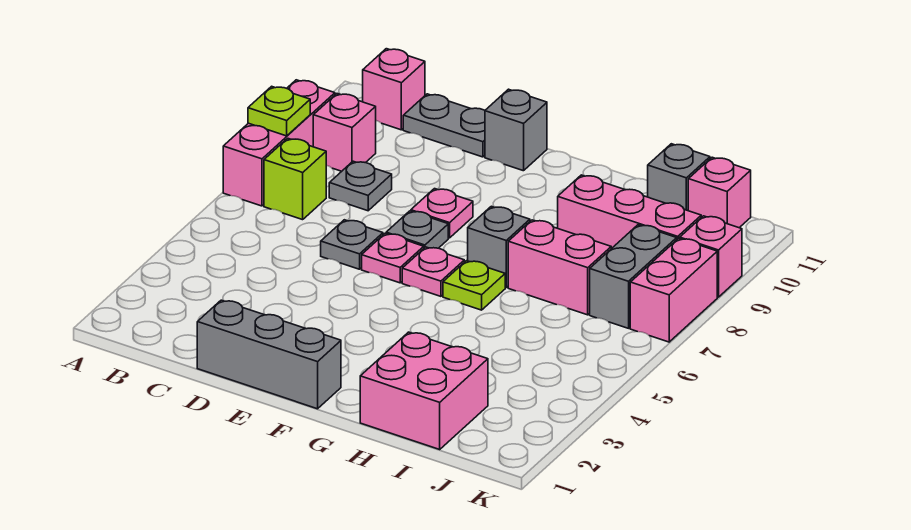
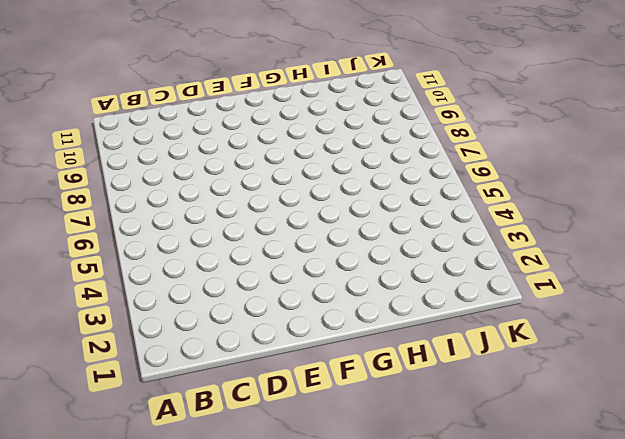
none -> pink 1x3 brick [223,80,335,206]
none -> lime 1x1 brick [264,138,326,220]
none -> pink 1x1 brick [313,94,376,171]

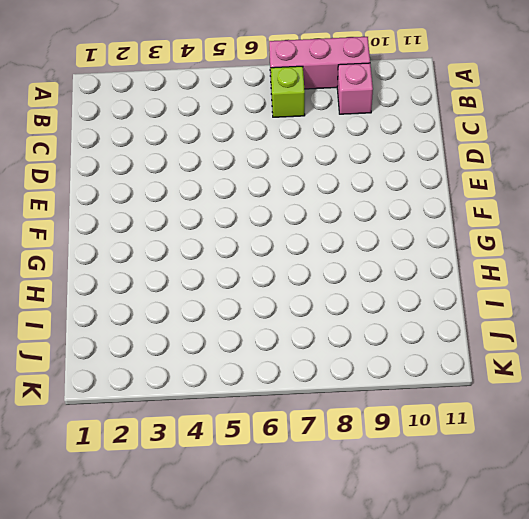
none -> pink 1x1 brick [363,49,425,130]
none -> grey 1x1 plate [329,161,392,211]
none -> grey 1x2 plate [403,94,485,157]

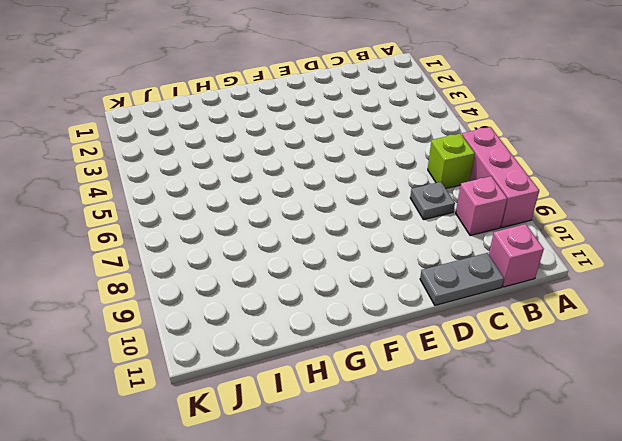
none -> grey 1x3 brick [197,300,341,409]
none -> grey 1x1 plate [321,220,383,269]
none -> pink 1x1 plate [362,233,424,283]

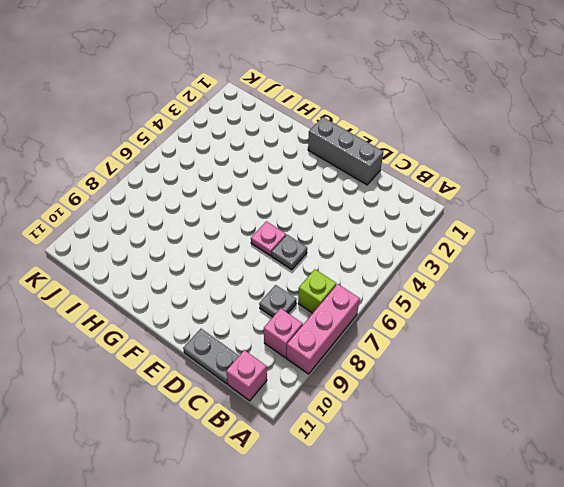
none -> grey 1x1 plate [386,211,448,248]
none -> pink 1x1 plate [411,189,473,238]
none -> grey 1x1 brick [485,89,547,171]

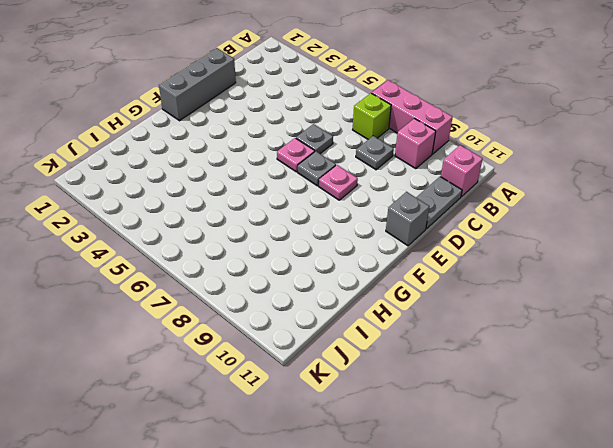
none -> pink 1x1 plate [402,247,464,296]
none -> lime 1x1 plate [443,261,505,310]
none -> grey 1x1 brick [468,206,530,288]

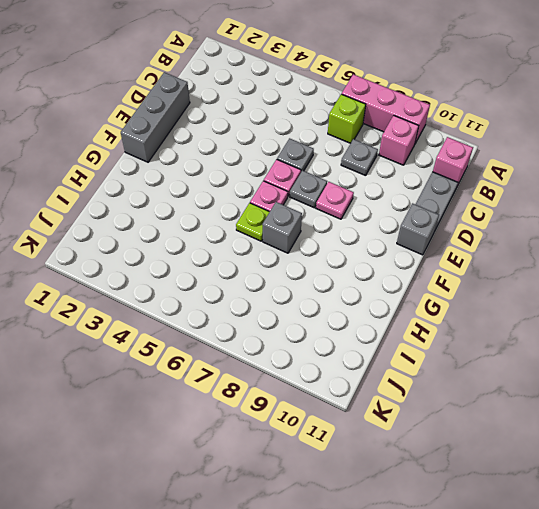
none -> pink 2x2 brick [360,332,488,449]
none -> pink 1x2 brick [508,220,611,315]
none -> pink 1x3 brick [558,175,701,249]

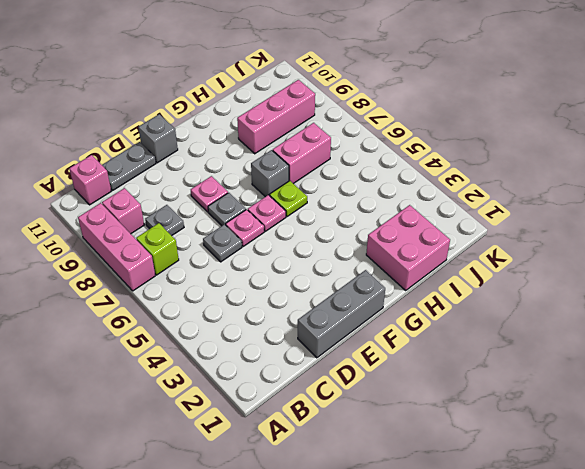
none -> grey 1x1 brick [648,144,710,211]
none -> grey 1x2 brick [590,225,677,328]
none -> pink 1x1 brick [688,157,751,228]

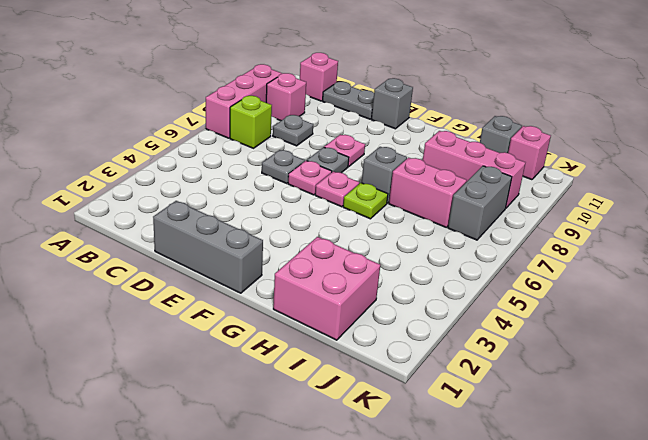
none -> pink 1x2 brick [630,238,717,342]
none -> pink 1x1 brick [680,216,742,297]
none -> lime 1x1 plate [248,86,310,136]

